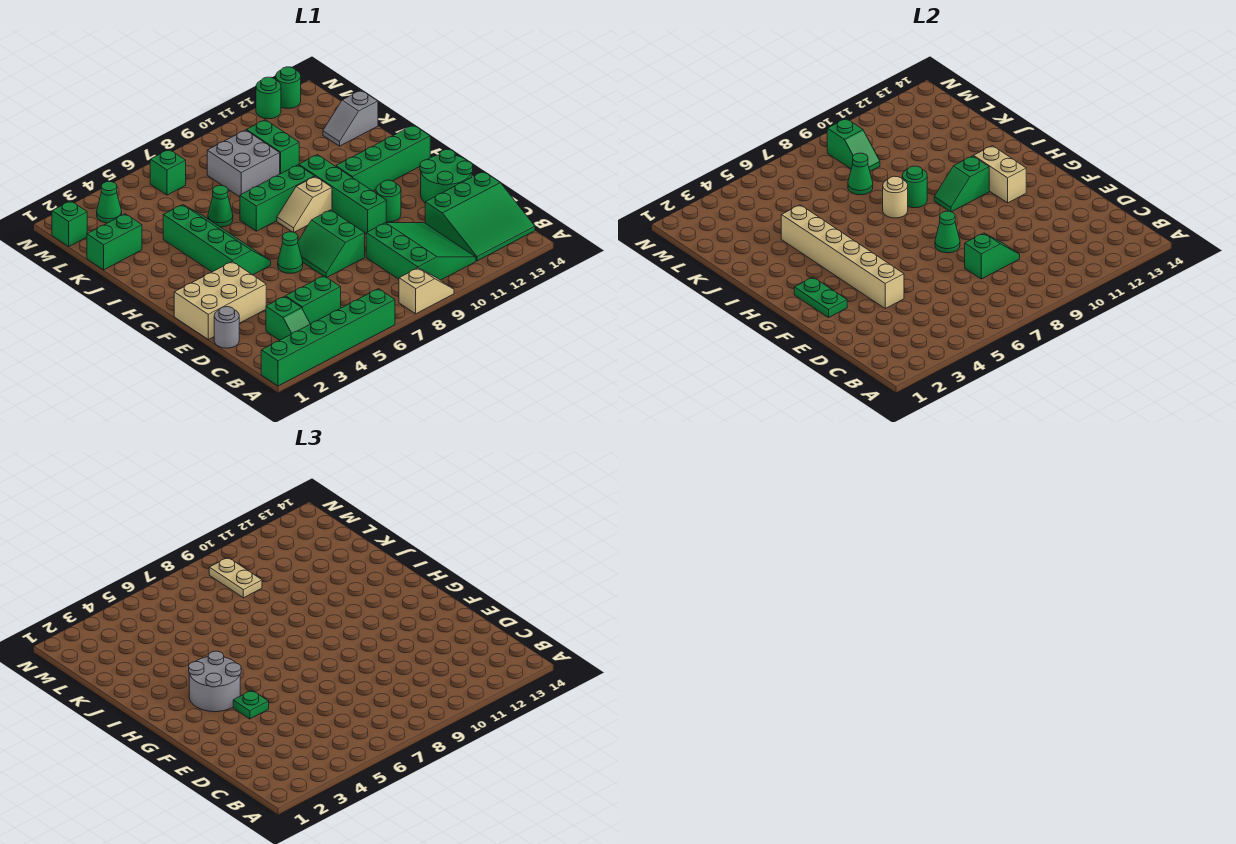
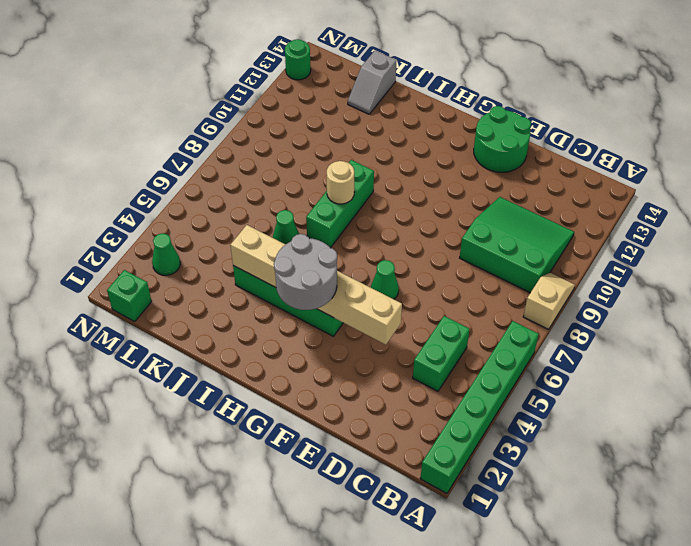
none -> green 1x2 slope [266,296,310,340]
none -> green 3x3 slope [425,171,535,261]
none -> grey 1x1 round brick [214,307,239,348]
none -> tan 2x3 brick [174,262,266,339]

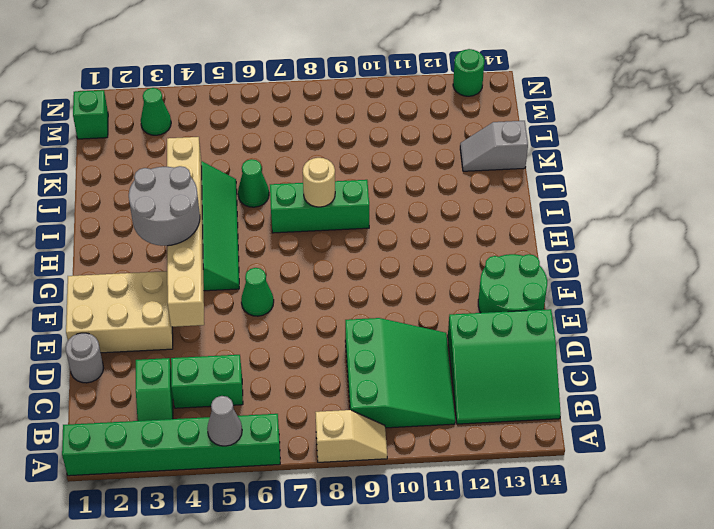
grey 1x1 cone [207,396,242,446] -> none
none -> green 2x2 slope [298,210,365,277]
none -> green 1x4 brick [299,155,386,234]
none -> green 1x1 round brick [376,180,401,222]
none -> tan 1x2 slope [277,176,332,232]

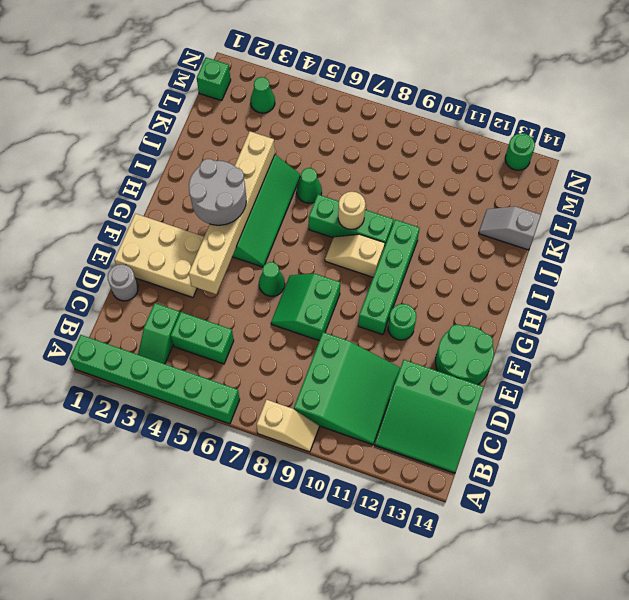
none -> green 1x4 brick [336,125,430,191]
none -> green 1x2 brick [87,214,142,270]
none -> grey 2x2 brick [207,130,280,197]
none -> green 1x2 brick [246,120,299,174]

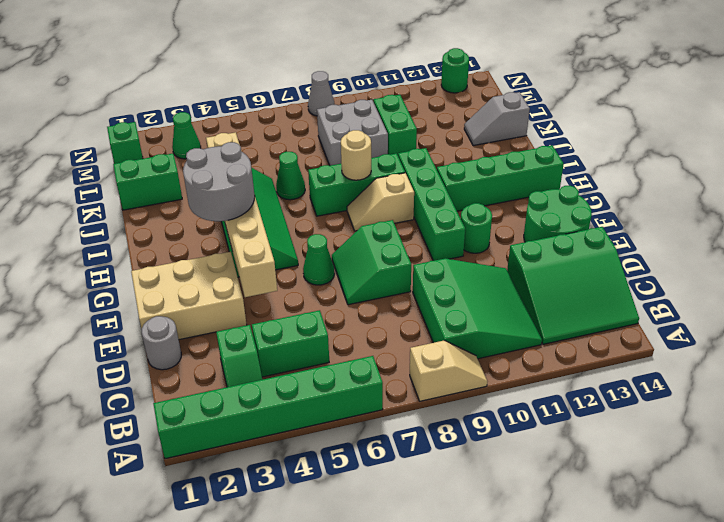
grey 1x1 cone [308,71,334,116] -> none
none -> green 1x1 brick [150,149,186,195]
none -> green 1x1 round brick [256,77,281,119]
none -> green 1x2 slope [965,233,1020,279]
none -> green 1x2 plate [794,277,847,318]

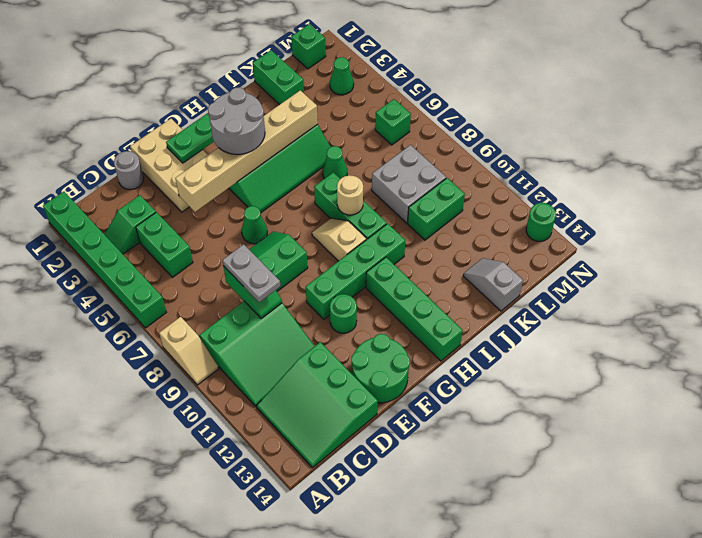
grey 1x2 plate [222,244,280,302] -> none
none -> green 1x1 round brick [256,77,281,119]
none -> green 1x1 cone [935,211,960,253]
none -> tan 1x2 brick [974,146,1026,203]
none -> green 1x2 slope [934,156,989,212]

